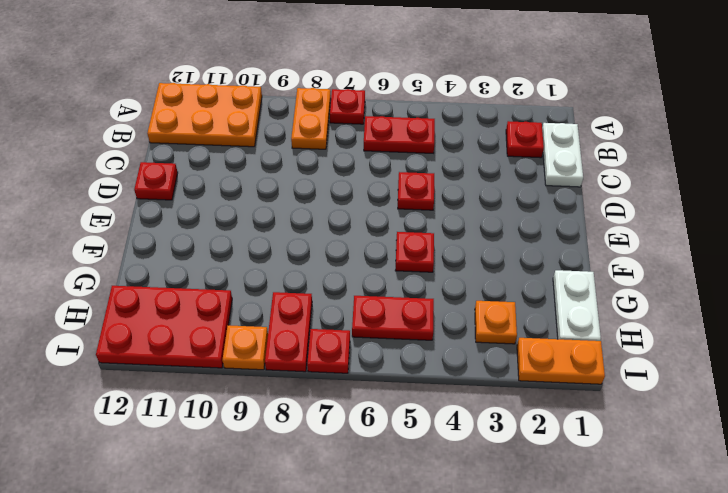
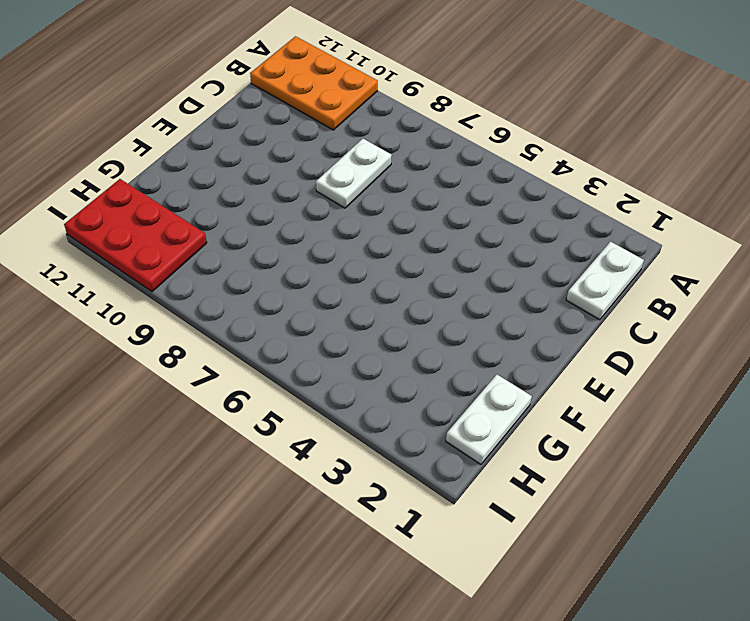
white 1x2 plate [316,139,392,208] -> none
none -> red 1x1 plate [330,89,365,124]
none -> orange 1x2 plate [291,88,331,149]
none -> red 1x1 plate [506,121,544,158]

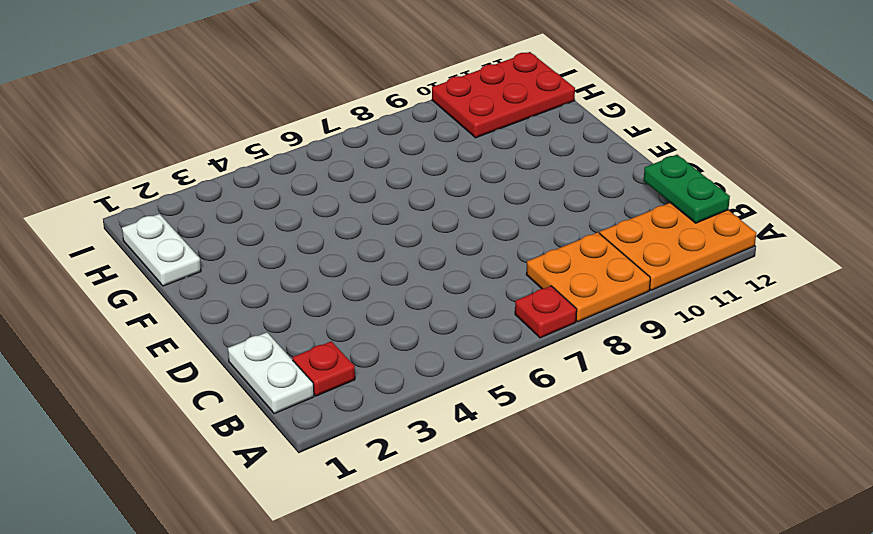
orange 2x2 plate [526,232,650,322] -> orange 1x2 plate [291,88,331,149]
green 1x2 plate [644,155,730,223] -> none
none -> red 1x2 plate [364,116,435,153]
none -> red 1x1 plate [398,172,434,210]
none -> red 1x1 plate [134,162,178,200]

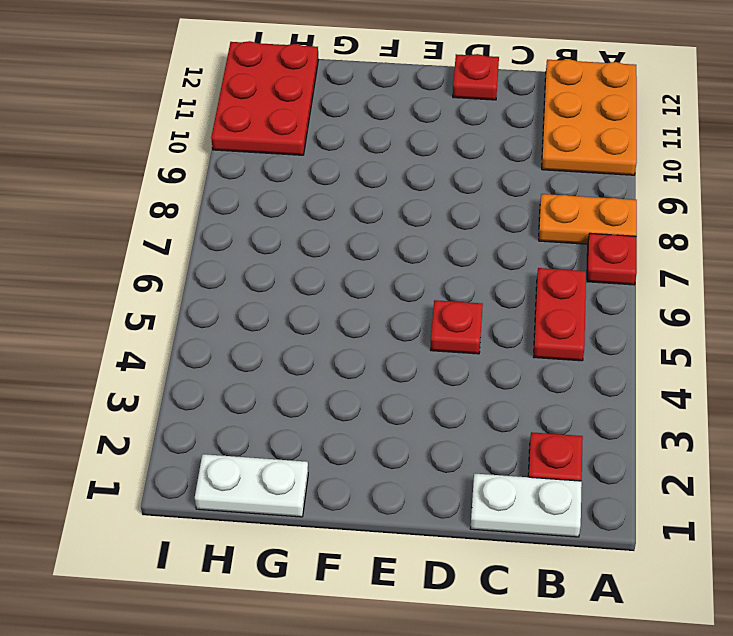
none -> red 1x1 plate [395,232,434,272]
none -> orange 1x1 plate [475,301,517,344]
none -> red 1x2 plate [352,296,434,340]

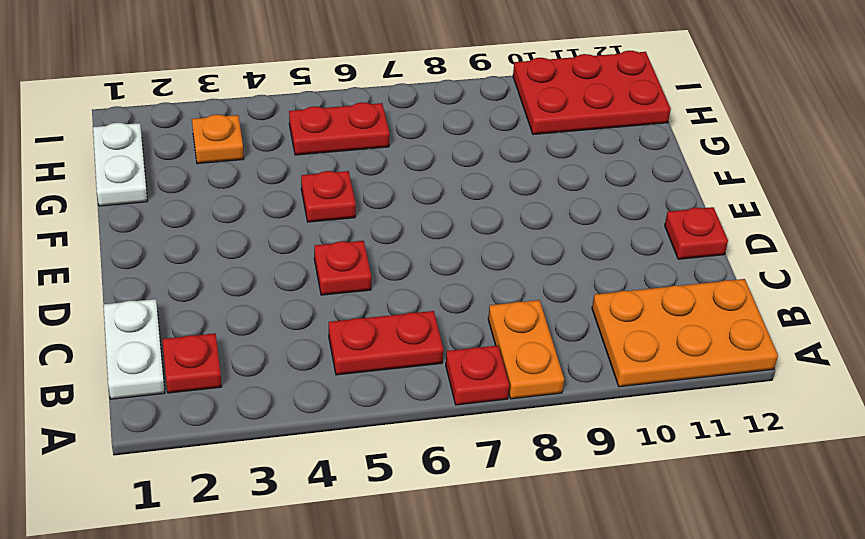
none -> red 1x2 plate [265,292,312,372]
none -> orange 1x2 plate [517,338,605,384]
none -> red 1x1 plate [307,329,350,373]

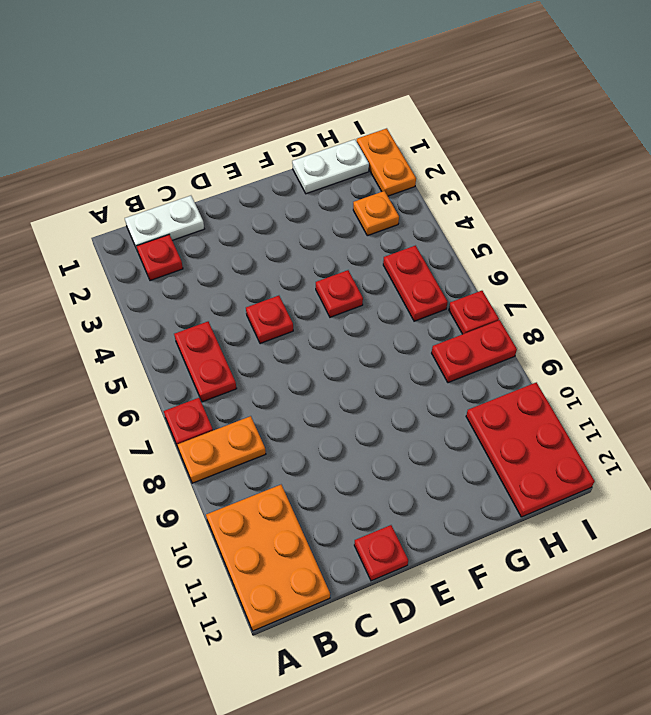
none -> orange 1x1 plate [223,325,268,370]

